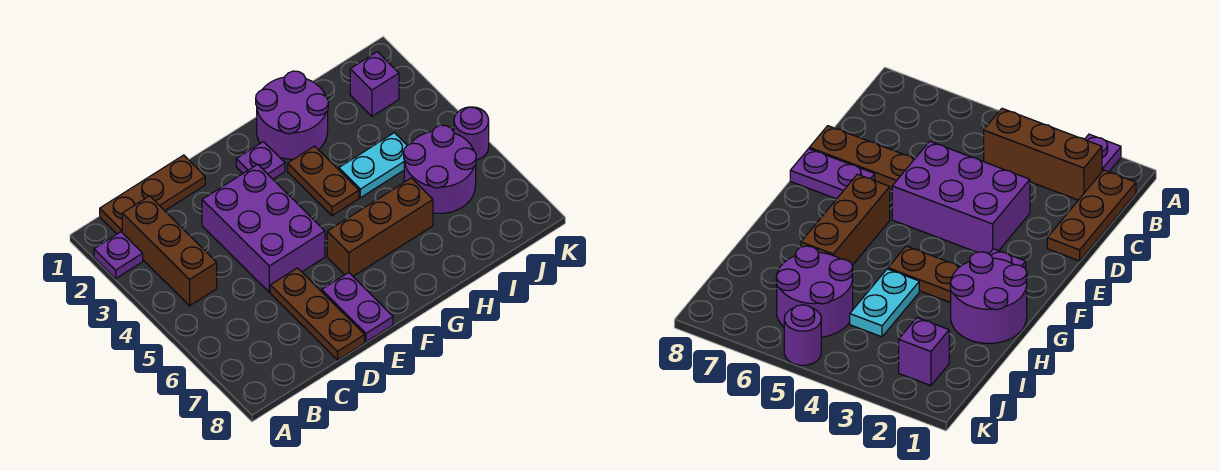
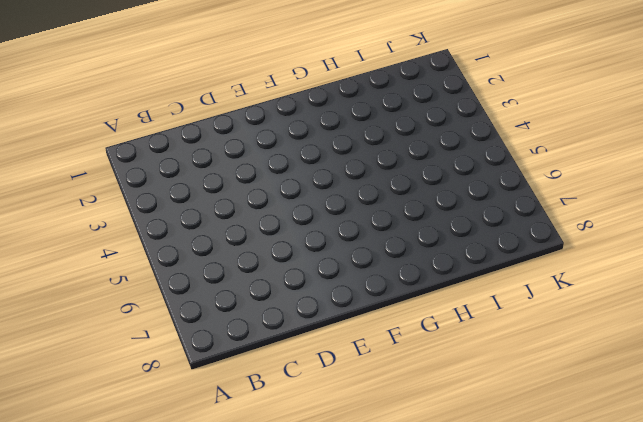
none -> purple 1x1 plate [94,232,143,279]
none -> brown 1x3 plate [100,155,205,234]
none -> brown 1x3 brick [122,196,217,306]

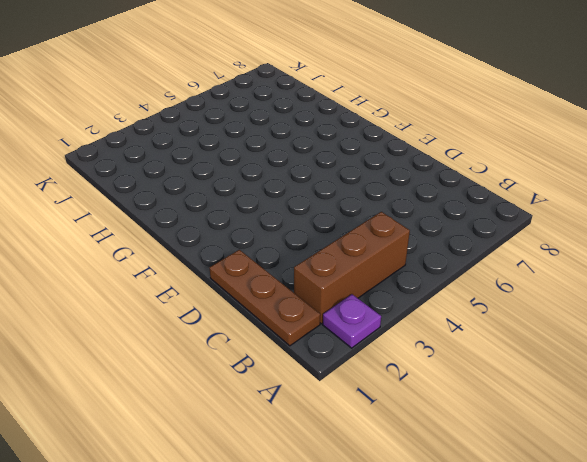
none -> purple 2x3 brick [202,164,325,292]
none -> brown 1x3 plate [270,268,365,360]
none -> purple 1x2 plate [322,273,393,342]

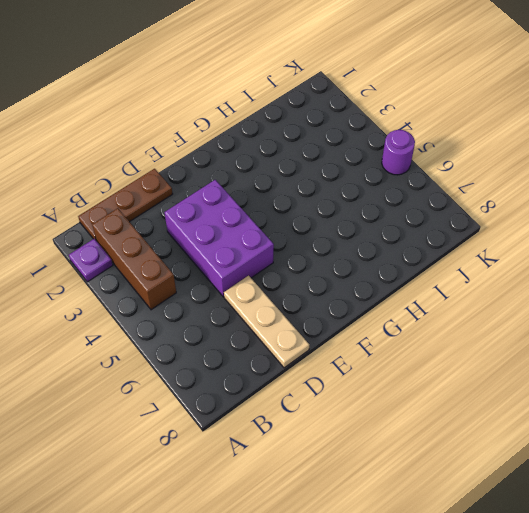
tan 1x3 plate [224,276,309,368] -> brown 1x3 plate [270,268,365,360]
none -> purple 1x2 plate [322,273,393,342]
none -> purple 1x1 plate [236,142,285,179]
none -> brown 1x3 brick [327,178,433,276]

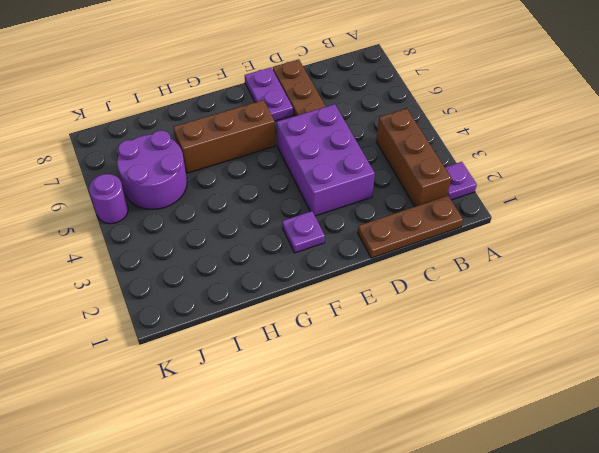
none -> purple 2x2 round brick [256,71,328,159]
none -> brown 1x2 plate [288,146,359,216]
none -> cyan 1x2 plate [339,133,407,198]

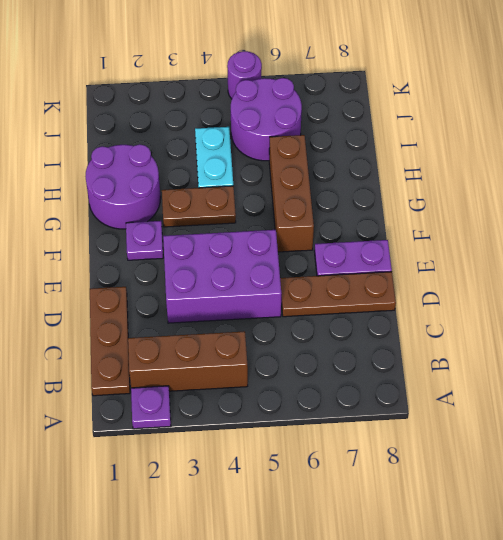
none -> purple 1x1 brick [350,52,399,116]

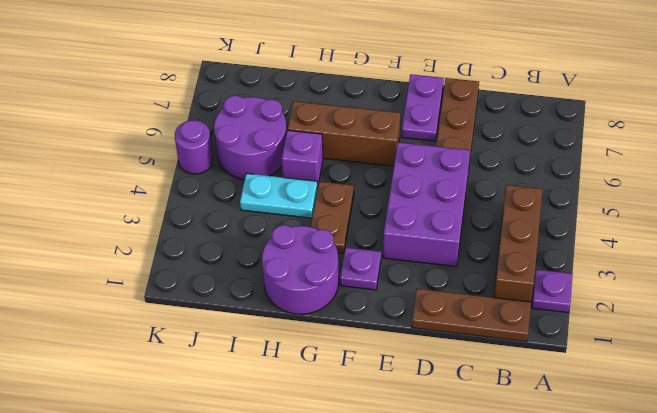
purple 1x1 brick [282,130,323,187] -> purple 1x1 brick moved to [350,52,399,116]

